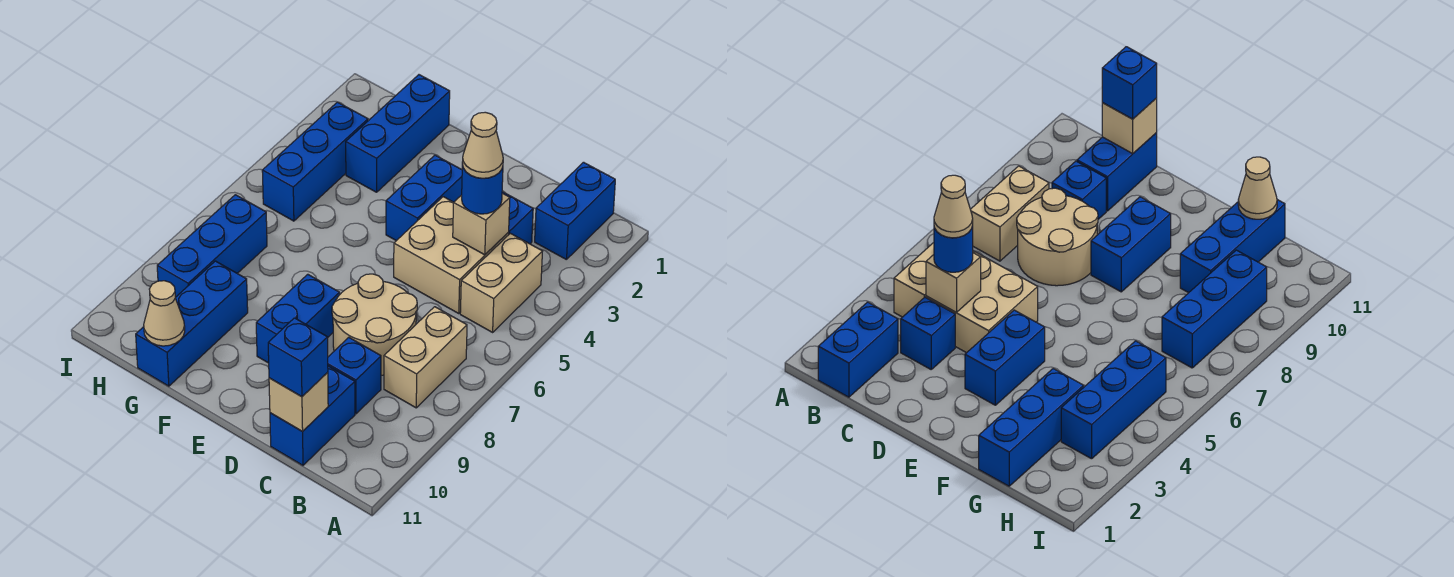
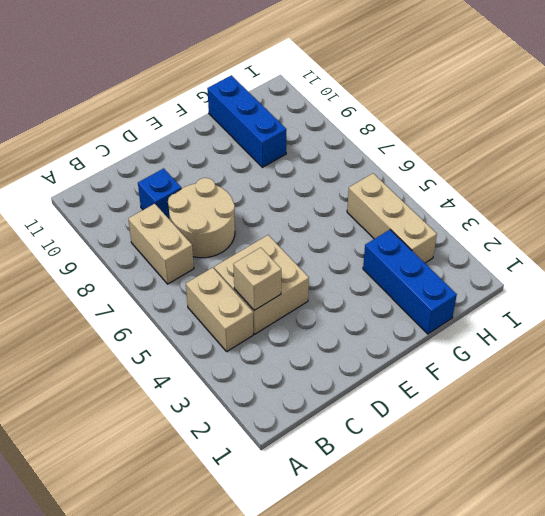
tan 1x3 brick [347,173,437,263] -> blue 1x3 brick [262,102,368,221]
none -> blue 1x2 brick [535,162,615,260]
none -> blue 1x1 brick [502,192,533,244]
none -> blue 1x2 brick [270,366,355,465]

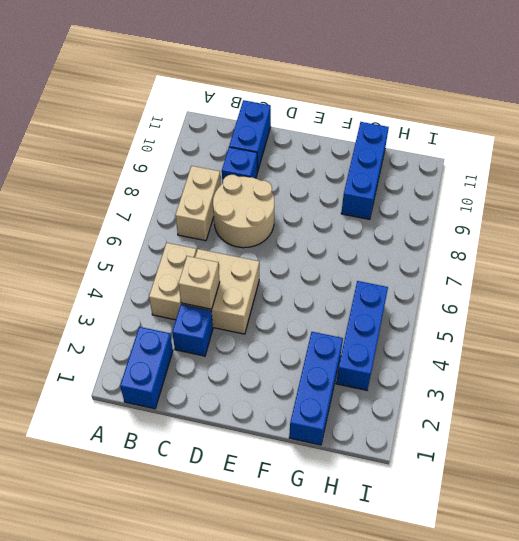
none -> blue 1x2 brick [386,155,462,241]
none -> blue 1x2 brick [256,274,340,363]
none -> blue 1x3 brick [157,195,267,297]

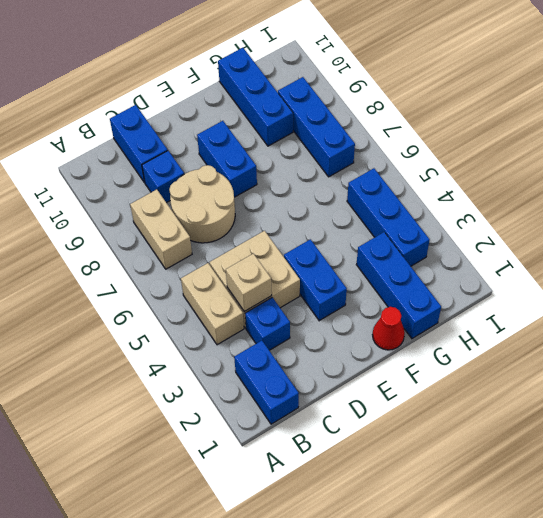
red 1x1 cone [372,307,405,350] -> none
none -> tan 1x1 brick [269,372,328,432]
none -> tan 1x1 cone [144,281,185,346]
none -> blue 1x1 round brick [462,164,503,214]

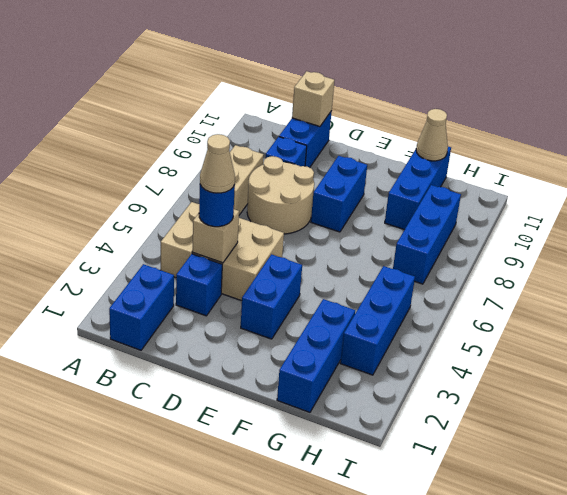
none -> blue 1x1 brick [268,318,328,397]

